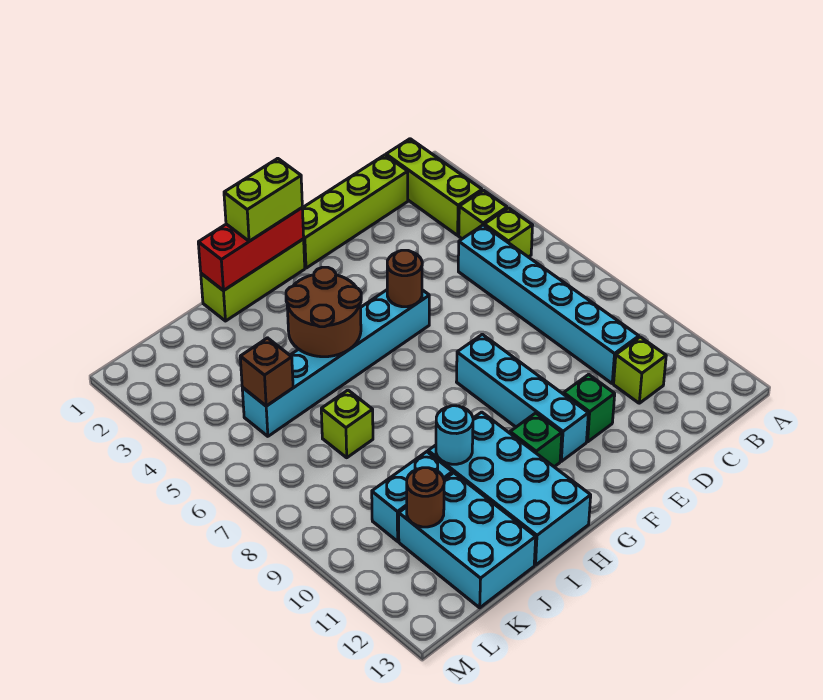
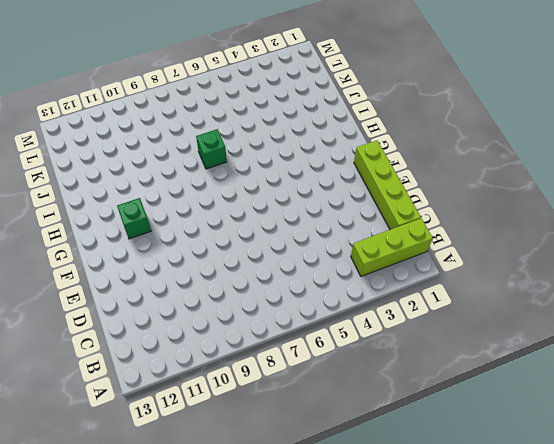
green 1x1 brick [196,129,227,169] -> green 1x1 brick moved to [564,374,615,442]
none -> lime 1x1 brick [459,190,507,239]
none -> lime 1x1 brick [484,208,533,257]
none -> cyan 1x6 brick [458,225,639,383]

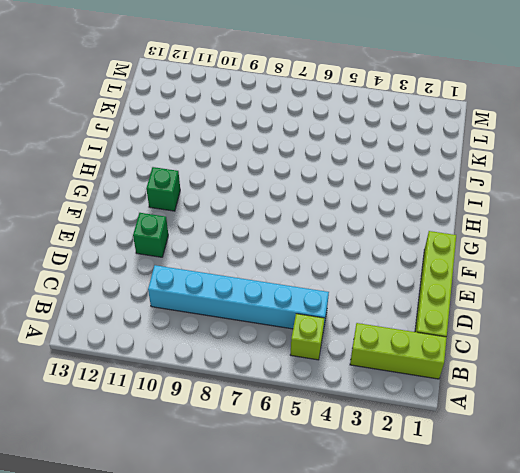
none -> lime 1x1 brick [459,190,507,239]
none -> lime 1x1 brick [614,337,666,403]
none -> cyan 1x6 brick [242,290,429,436]

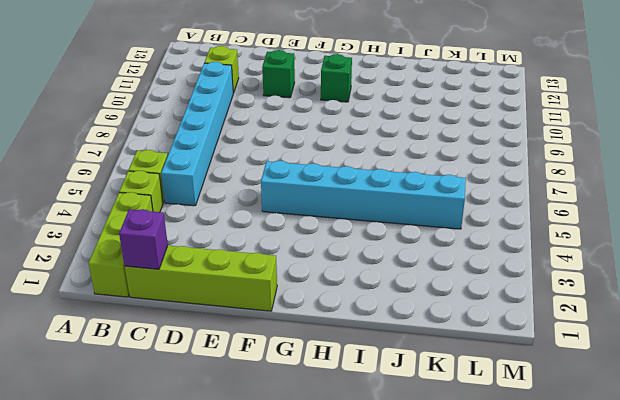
purple 1x1 brick [119,209,168,269] -> none
none -> cyan 1x4 brick [457,334,588,461]
none -> lime 1x3 brick [201,239,305,321]
none -> cyan 2x4 brick [428,412,591,565]

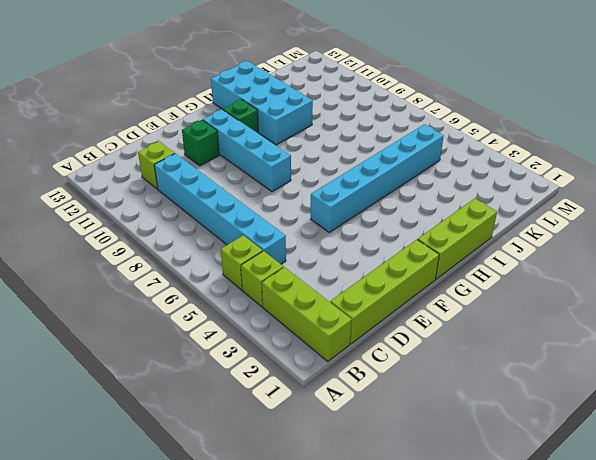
none -> lime 1x1 brick [321,390,373,458]
none -> cyan 1x2 brick [372,452,452,541]
none -> cyan 2x3 brick [399,473,536,608]

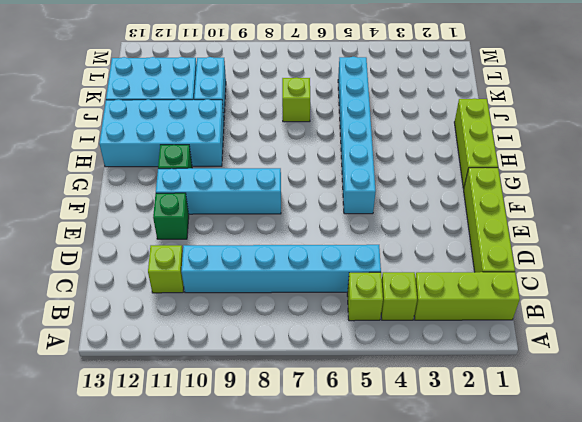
none -> brown 1x1 round brick [387,250,422,307]
none -> red 1x3 brick [198,208,304,291]
none -> brown 2x2 round brick [286,267,361,357]

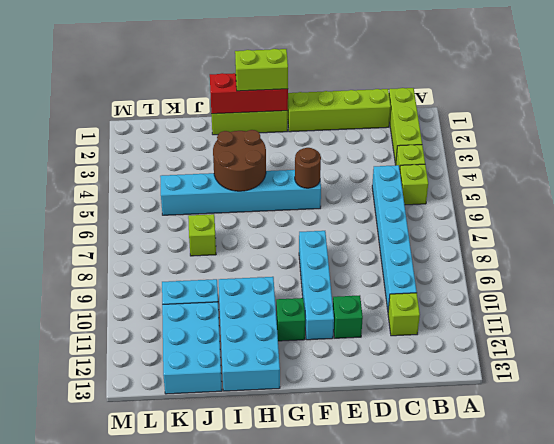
none -> cyan 1x1 round brick [436,406,473,464]
none -> brown 1x1 brick [240,338,293,406]
none -> brown 1x1 round brick [407,468,444,527]

